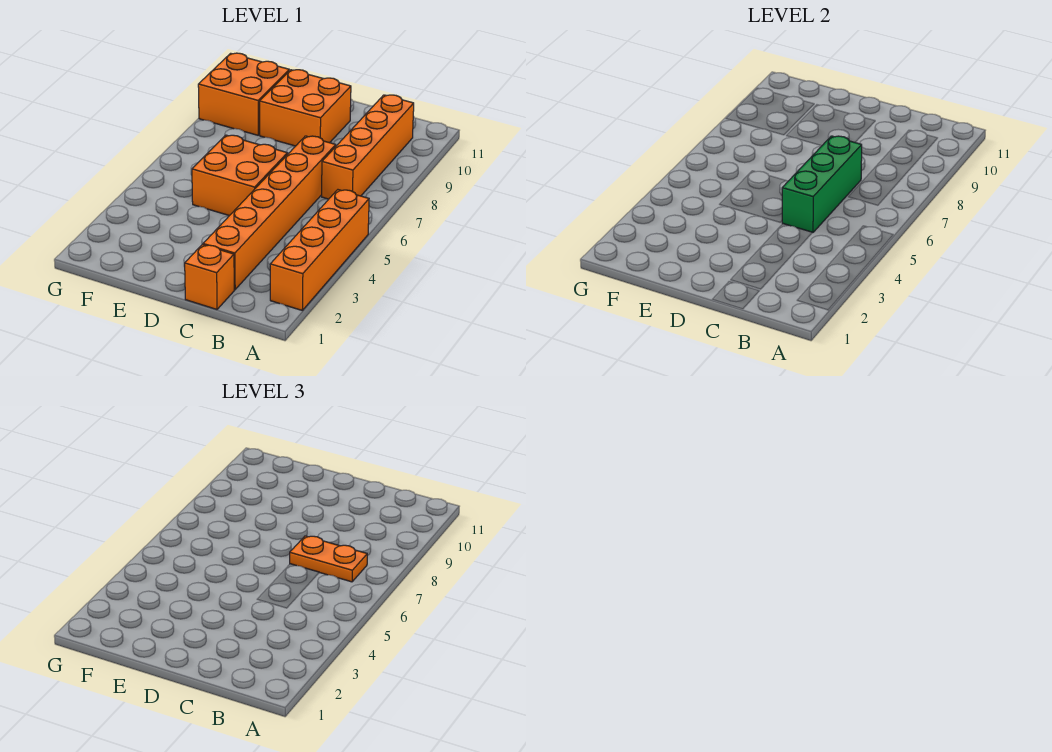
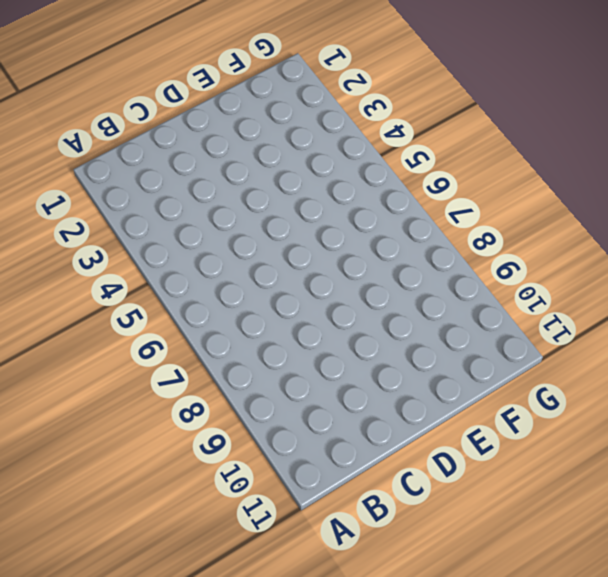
none -> orange 1x4 brick [270,190,369,310]
none -> orange 1x4 brick [322,95,414,199]

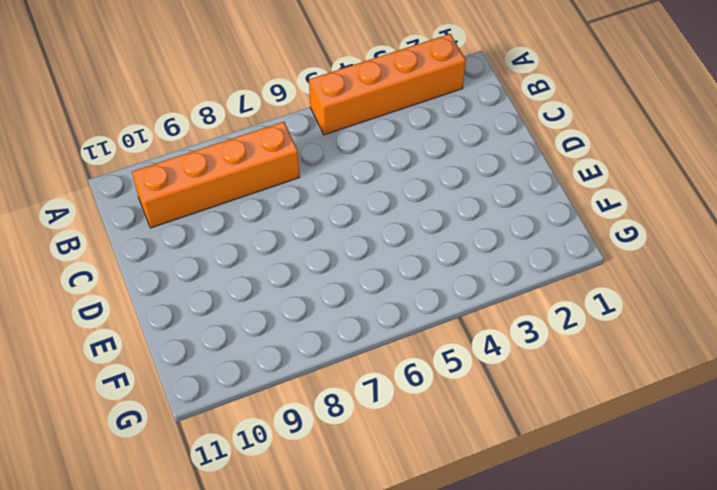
none -> orange 1x1 brick [185,245,234,309]
none -> orange 1x6 brick [203,136,336,290]

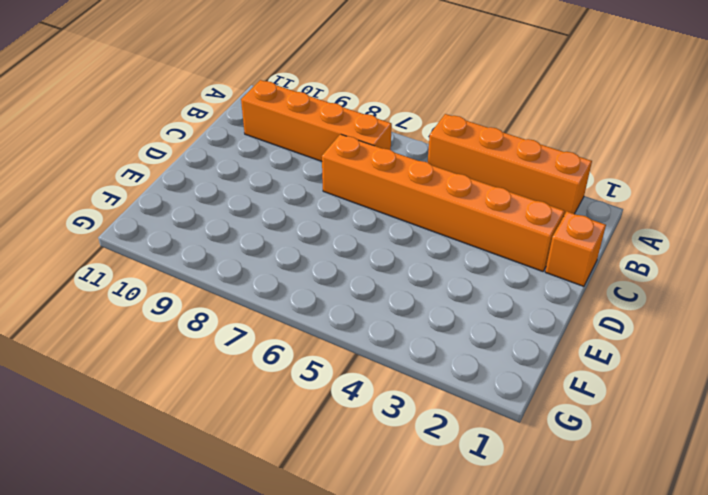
none -> orange 2x2 brick [192,135,288,216]
none -> orange 2x2 brick [260,70,351,146]

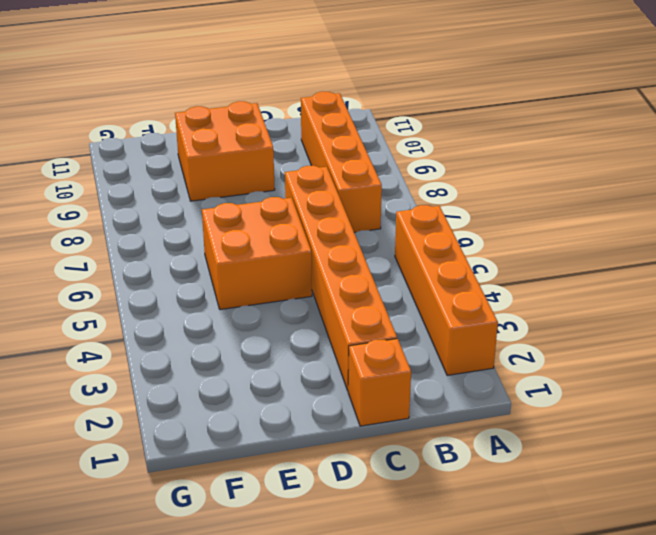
none -> orange 2x2 brick [198,53,289,135]
none -> green 1x3 brick [782,136,862,233]

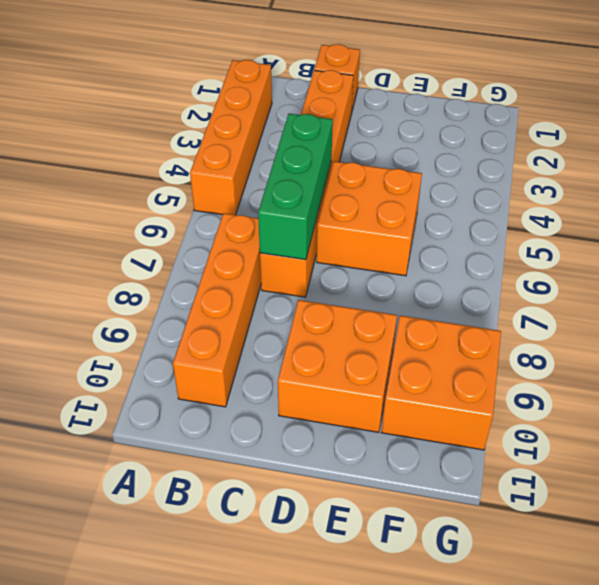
none -> orange 1x2 plate [290,536,367,582]

